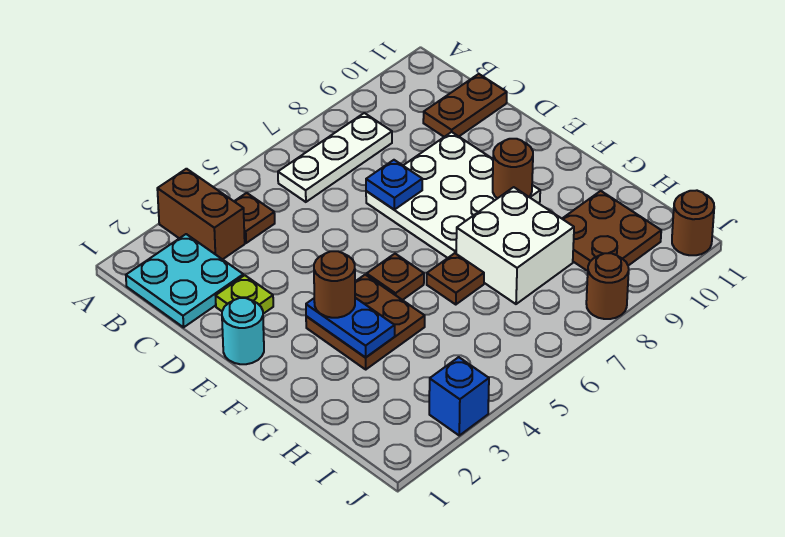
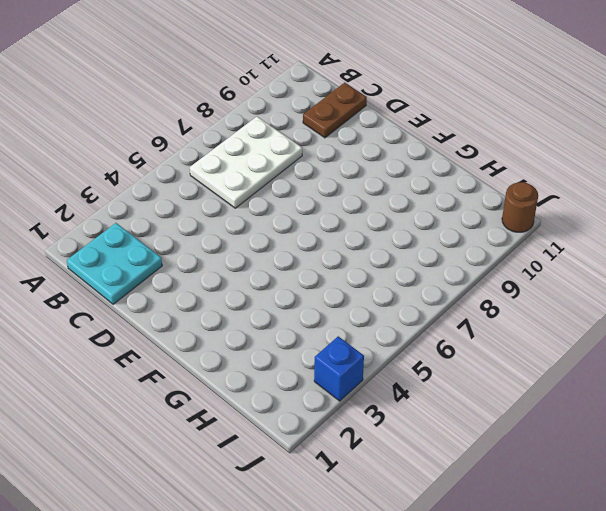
white 2x3 plate [190,117,302,208] -> white 1x3 plate [278,113,392,202]
none -> brown 1x2 brick [157,169,245,259]
none -> brown 1x1 plate [234,193,275,243]
none -> lime 1x1 plate [216,275,273,314]

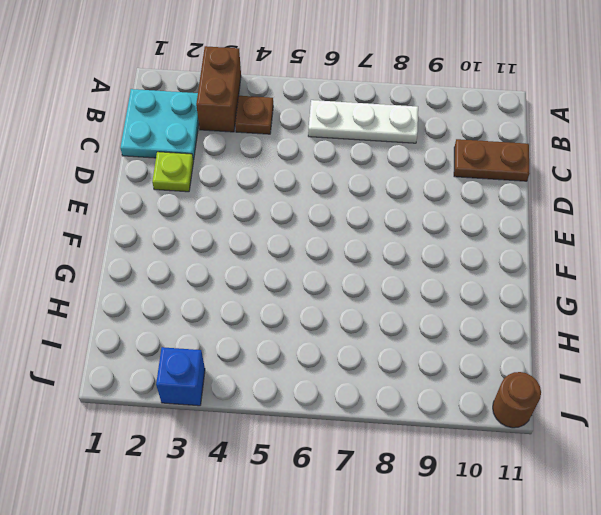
none -> white 3x3 plate [366,132,540,258]
none -> cyan 1x1 round brick [222,298,264,364]
none -> brown 2x2 plate [306,275,425,369]

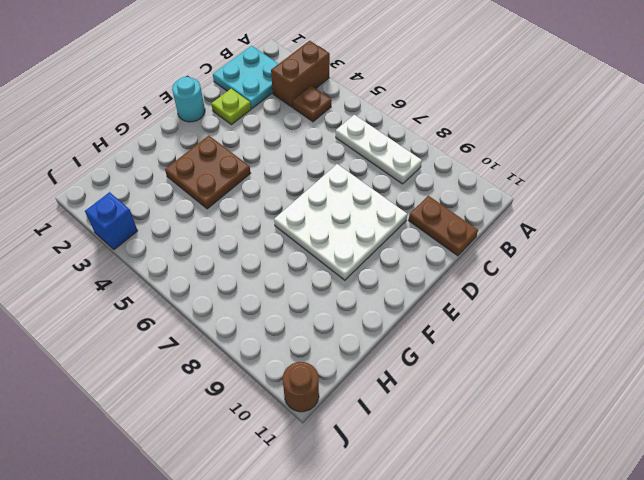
none -> brown 1x1 plate [367,254,424,300]
none -> brown 1x1 plate [427,253,484,304]
none -> white 2x2 brick [456,187,574,304]

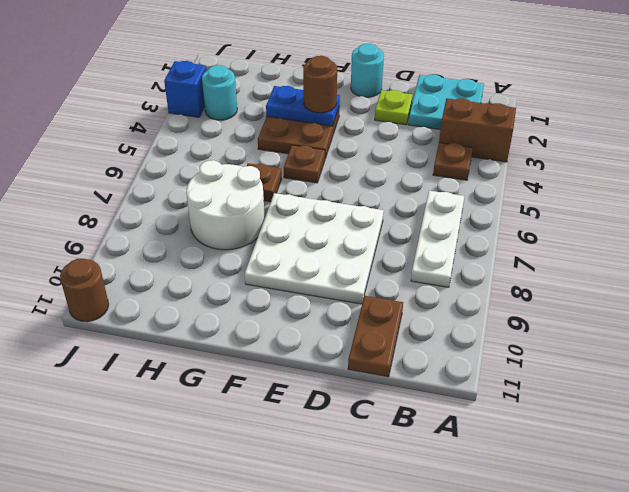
white 2x2 round brick [186,160,265,250] -> white 2x2 brick [456,187,574,304]
cyan 1x1 round brick [202,65,237,120] -> none
none -> brown 2x2 plate [562,191,661,271]
none -> brown 1x1 round brick [586,253,629,319]
none -> blue 1x1 plate [366,160,422,210]

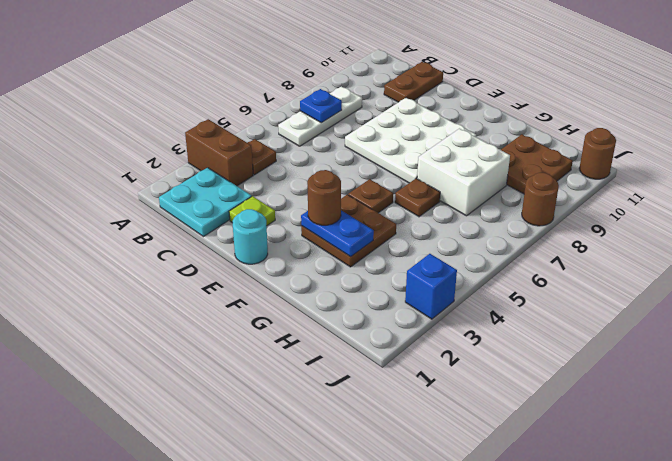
blue 1x1 plate [300,89,342,123] -> blue 1x1 plate moved to [366,160,422,210]
none -> brown 1x1 round brick [493,139,533,199]

